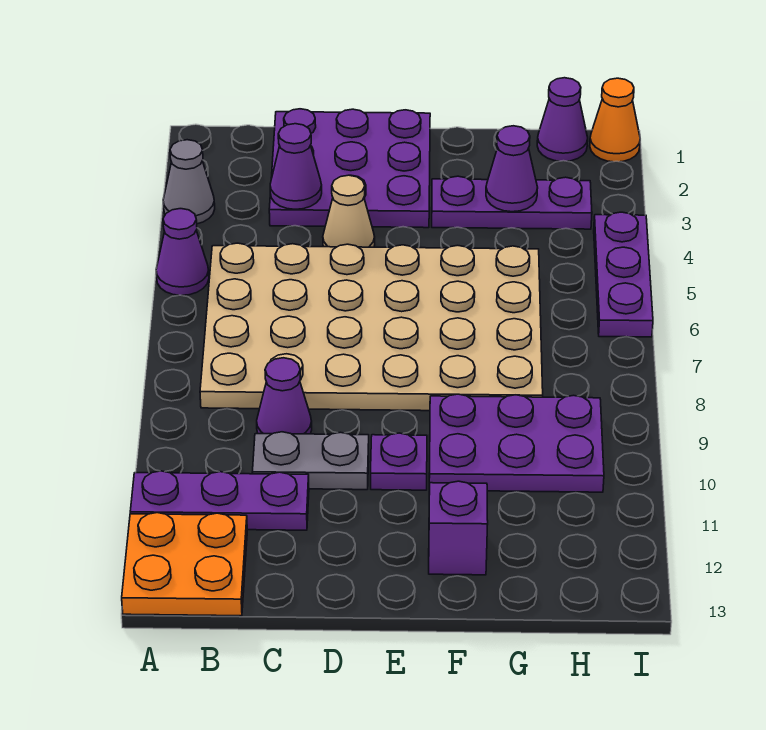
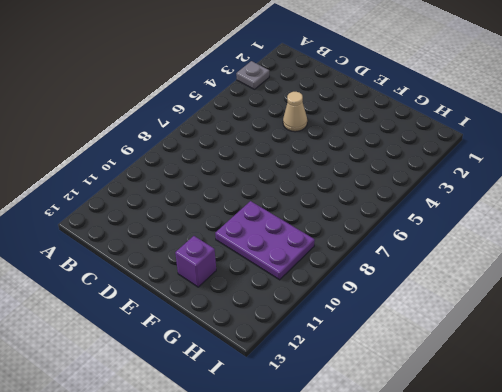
grey 1x1 plate [236,61,269,89] -> grey 1x1 cone [163,140,215,224]
none -> purple 1x1 cone [156,209,209,295]
none -> purple 1x3 plate [130,471,309,530]
none -> orange 2x2 plate [122,513,247,616]

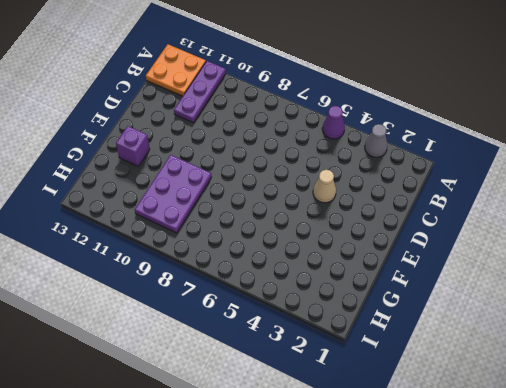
none -> tan 4x6 plate [200,243,543,411]
none -> purple 3x3 plate [269,109,430,228]
none -> purple 1x1 cone [257,358,312,434]

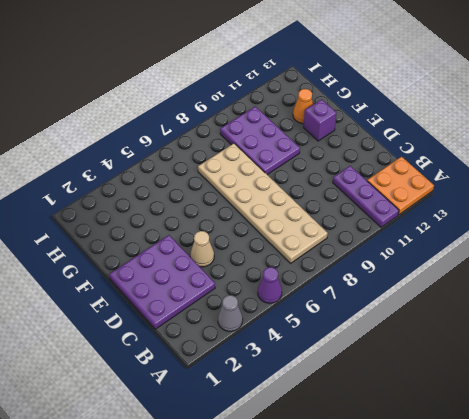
tan 2x6 plate [198,143,328,263] -> tan 4x6 plate [200,243,543,411]
orange 1x1 cone [293,89,313,124] -> orange 1x1 cone moved to [590,78,640,162]
none -> purple 1x1 cone [257,358,312,434]
none -> grey 1x2 plate [252,432,369,490]
none -> purple 1x1 plate [371,433,427,490]

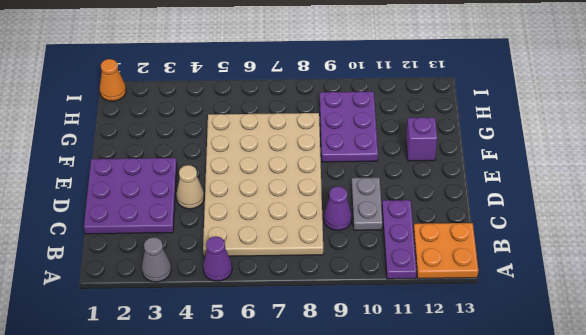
none -> purple 1x1 plate [371,433,427,490]
none -> purple 1x3 plate [432,176,592,229]
none -> purple 1x1 cone [537,78,588,161]

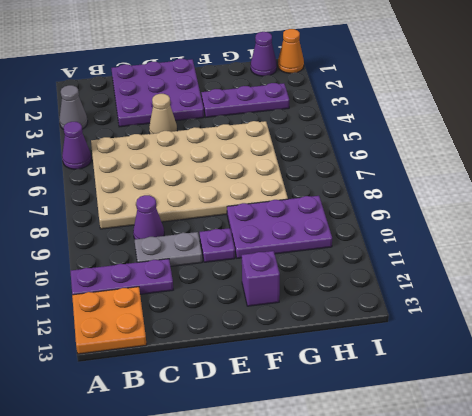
none -> purple 1x3 plate [594,212,653,337]
none -> purple 1x1 cone [270,124,322,209]
none -> purple 1x1 cone [486,126,538,212]

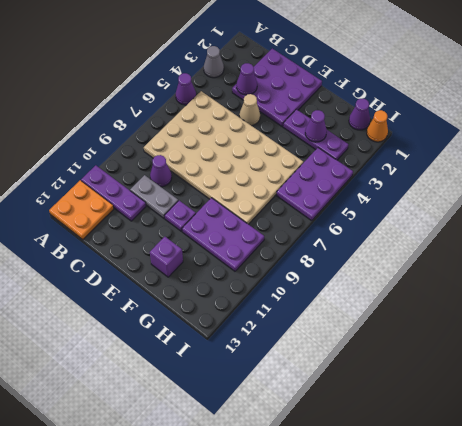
purple 2x3 plate [276,148,353,220] -> purple 1x3 plate [594,212,653,337]

